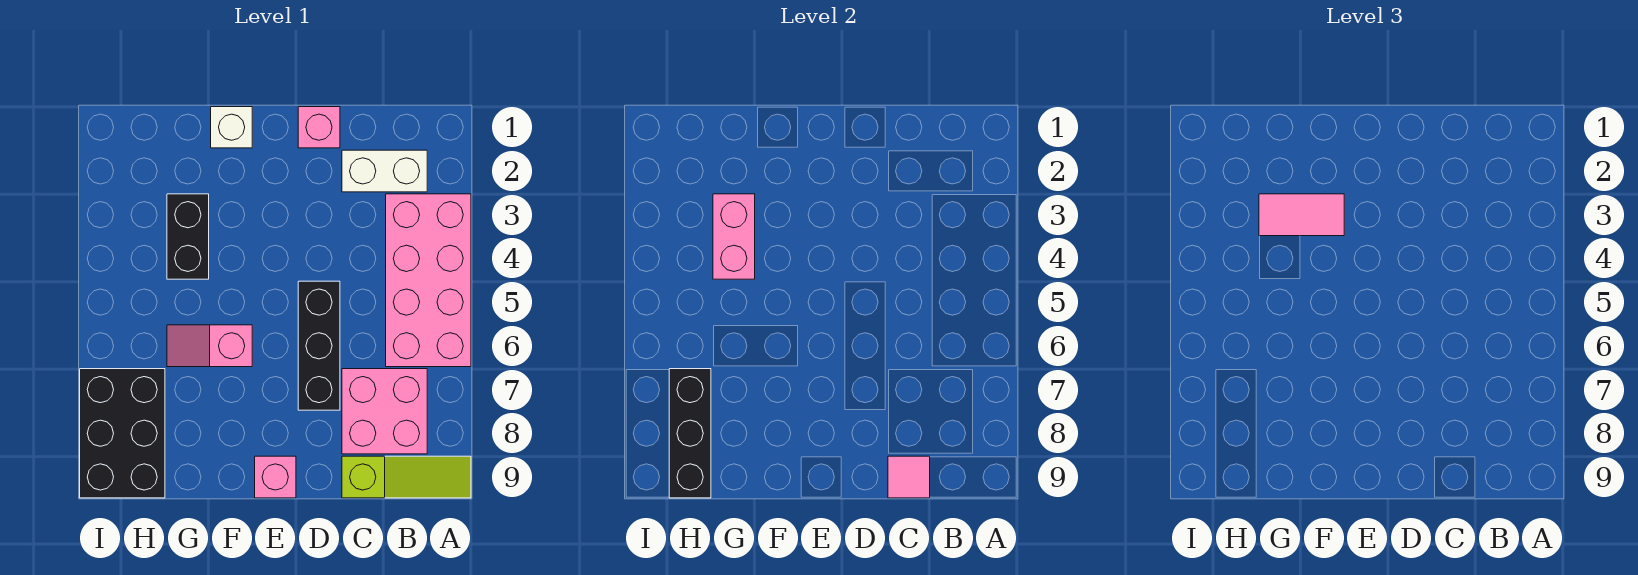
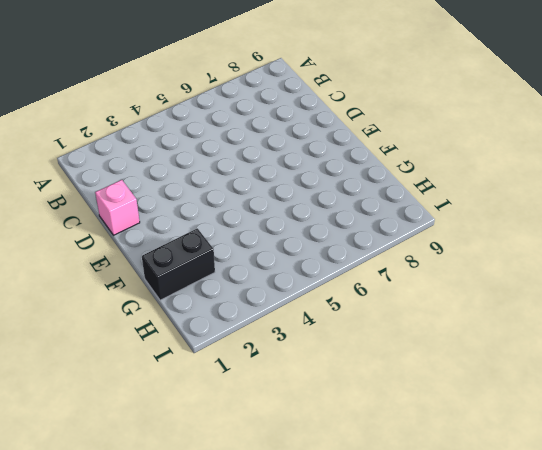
black 1x2 brick [142,228,215,300] -> black 1x2 brick moved to [167,194,209,279]
none -> pink 2x4 brick [386,194,471,367]
none -> lime 1x3 slope [342,456,471,498]
none -> white 1x2 brick [342,150,427,192]

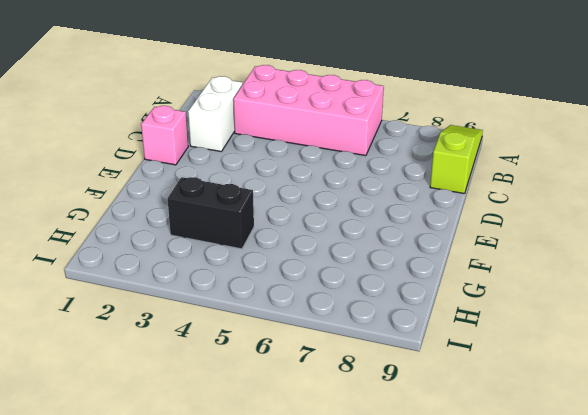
none -> pink 2x2 brick [342,369,427,454]
none -> black 1x3 brick [298,281,340,410]
none -> pink 1x1 brick [255,456,296,498]

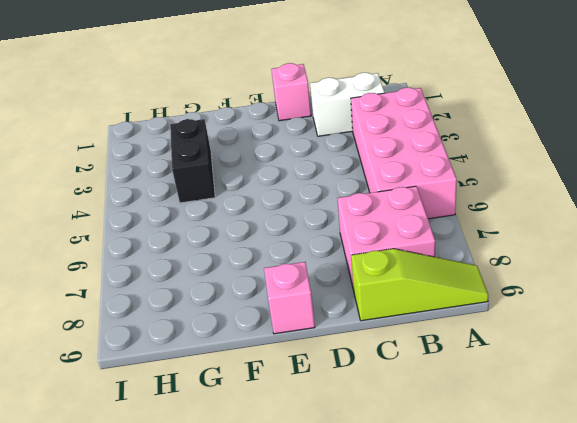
none -> black 1x3 brick [298,281,340,410]
none -> white 1x1 brick [211,107,252,148]
none -> pink 1x2 slope [167,325,252,367]

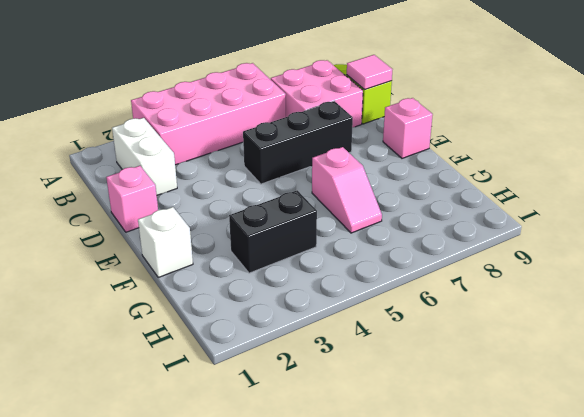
none -> black 2x3 brick [80,369,165,498]
none -> pink 1x2 brick [713,194,755,279]
none -> black 1x3 brick [669,369,711,498]

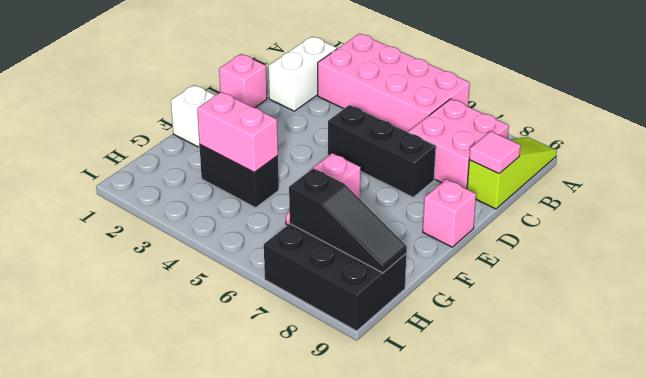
black 1x3 slope [289,168,407,273] -> black 1x3 brick [669,369,711,498]
none -> pink 1x2 tile [1259,194,1344,236]

